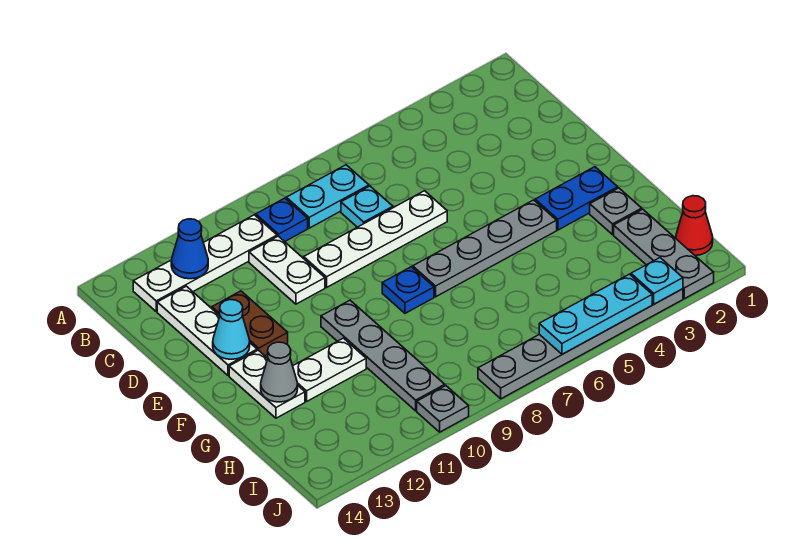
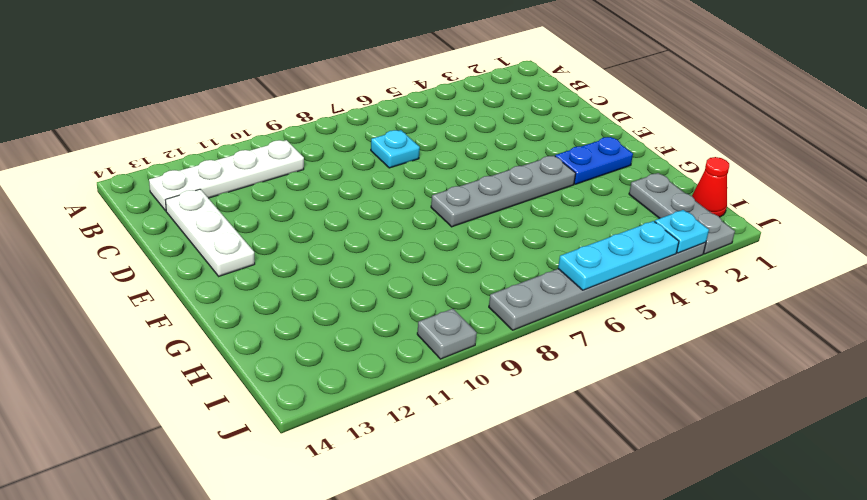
none -> cyan 1x2 plate [286,165,369,228]
none -> blue 1x1 plate [256,198,308,242]
none -> white 1x2 plate [249,236,325,304]

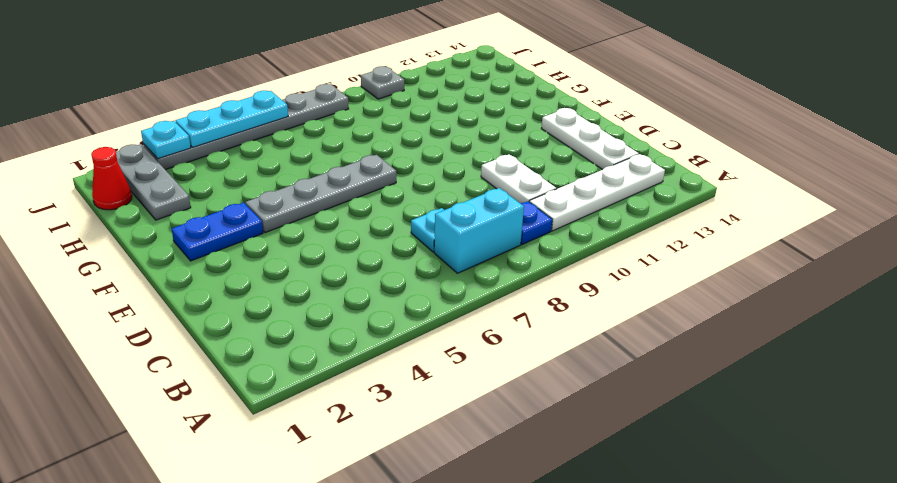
cyan 1x2 brick [434,188,524,273] -> cyan 1x2 plate [286,165,369,228]
none -> white 1x4 plate [304,191,447,287]
none -> brown 1x2 plate [212,291,288,356]
none -> blue 1x1 plate [382,267,434,313]

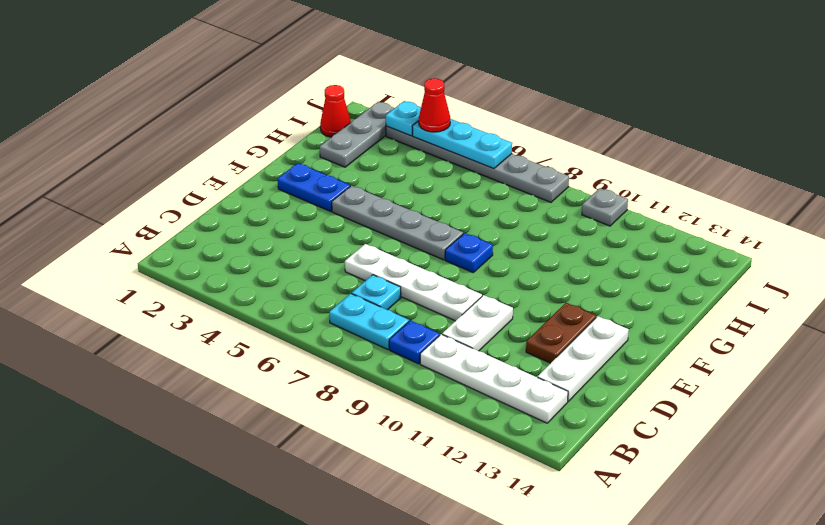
red 1x1 cone [419,78,450,132] -> none
none -> grey 1x4 plate [321,300,445,411]
none -> white 1x2 plate [229,350,305,418]
none -> grey 1x1 plate [590,188,642,235]

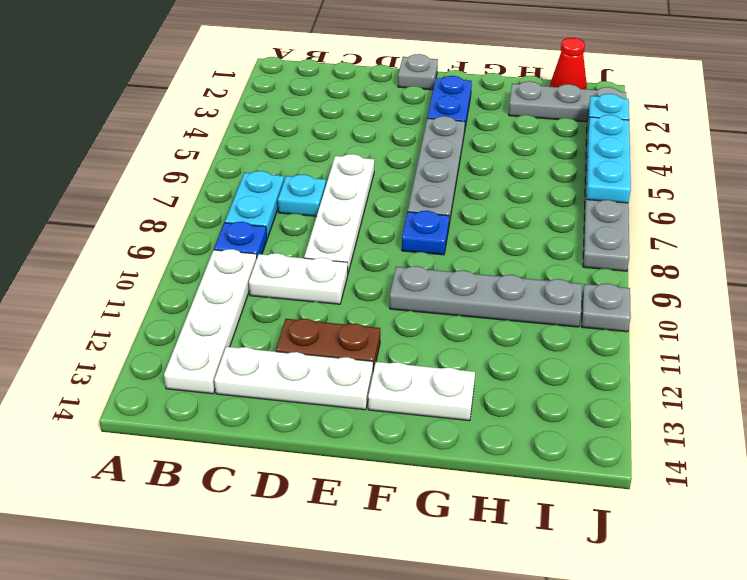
grey 1x1 plate [398,54,438,90] -> grey 1x1 plate moved to [590,188,642,235]
none -> white 1x2 plate [293,338,366,401]
none -> blue 1x1 cone [171,219,208,279]
none -> cyan 1x1 cone [213,300,250,359]

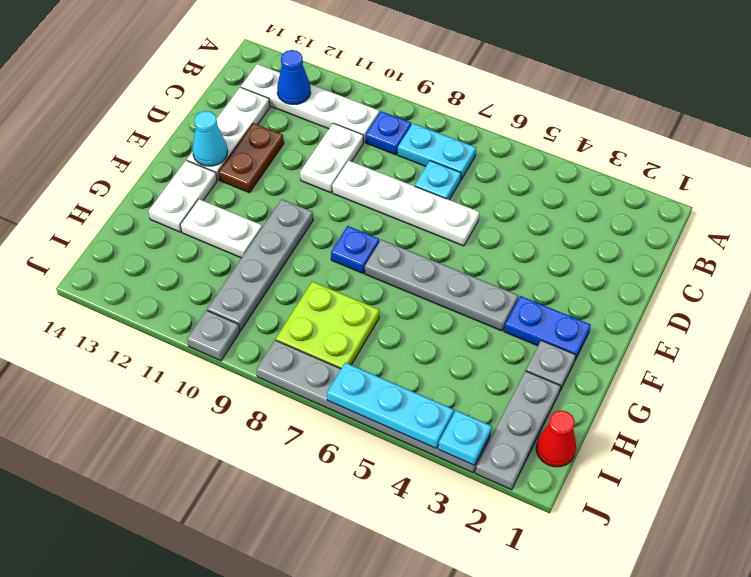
lime 2x2 plate [276,282,379,369] -> none
none -> grey 1x1 cone [261,342,298,402]

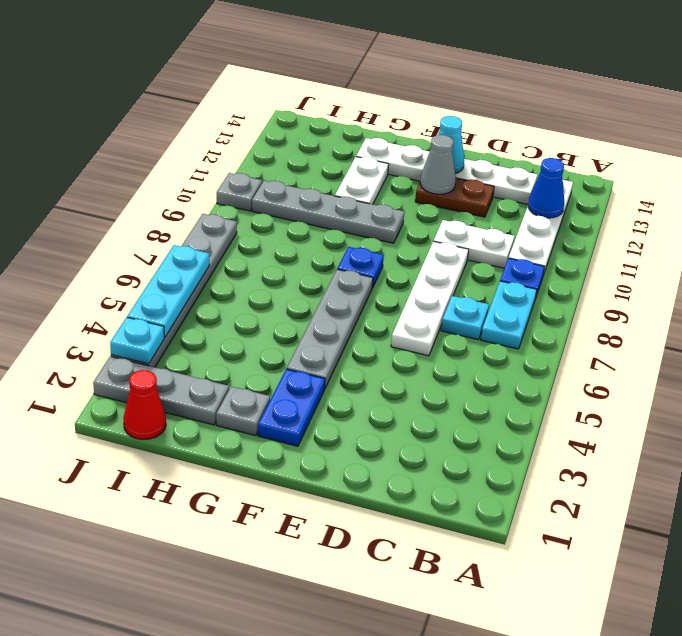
grey 1x1 cone [420,135,456,194] -> grey 1x1 cone moved to [261,342,298,402]

